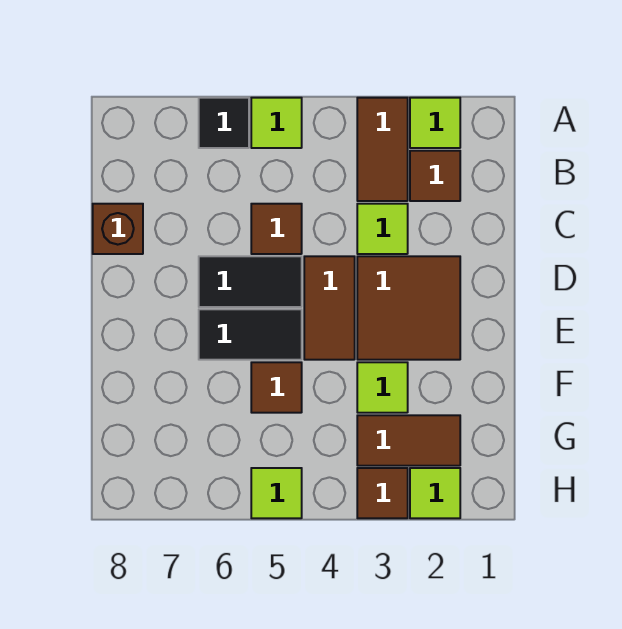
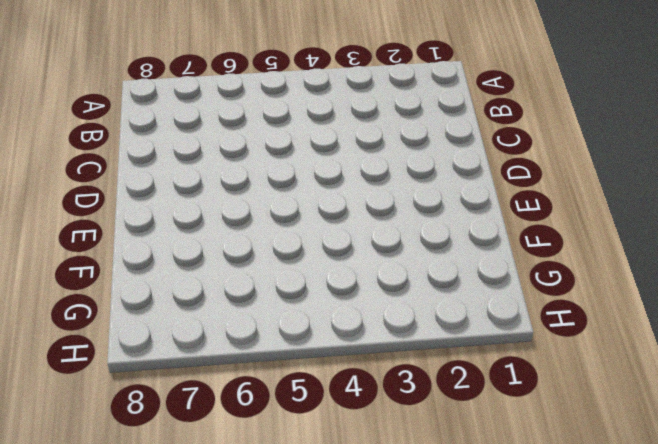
none -> lime 1x1 tile [410,98,460,148]
none -> brown 1x2 tile [357,98,408,201]
none -> lime 1x1 tile [251,98,302,148]

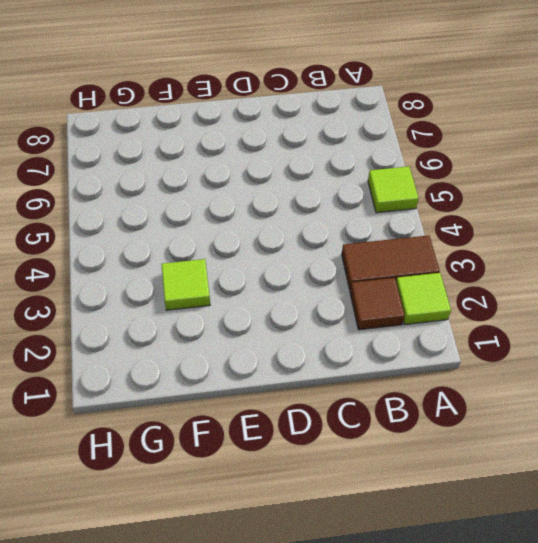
none -> black 1x1 tile [199,98,249,148]
none -> lime 1x1 tile [357,204,408,254]
none -> brown 1x1 tile [251,204,302,254]

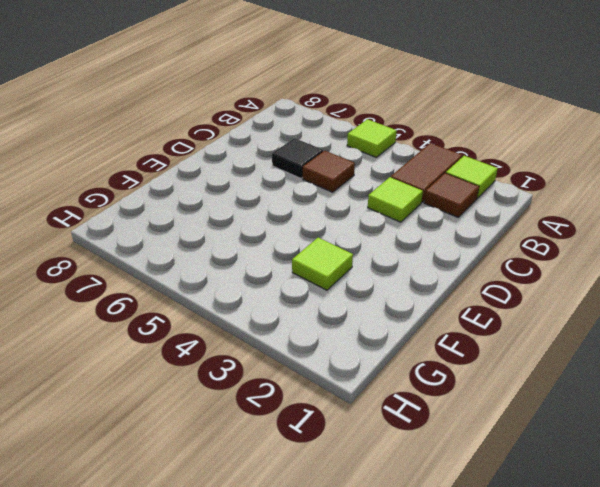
black 1x1 tile [272,138,323,178] -> black 1x1 tile moved to [199,98,249,148]
none -> brown 1x1 brick [93,204,143,254]
none -> brown 2x2 tile [357,256,460,360]
none -> brown 1x2 tile [304,256,355,360]

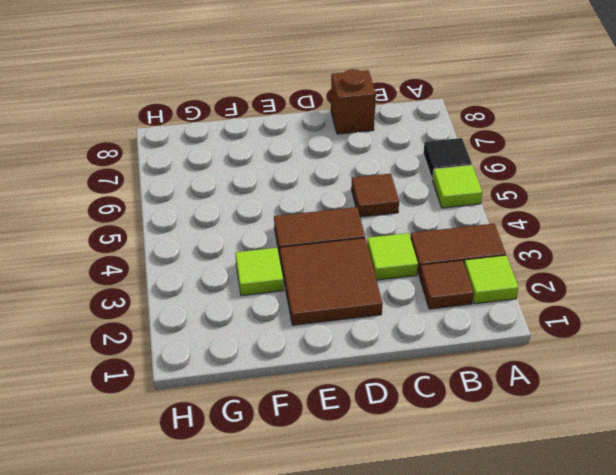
none -> black 1x2 tile [199,256,302,307]
none -> black 1x2 tile [199,309,302,360]
none -> brown 1x1 tile [251,362,302,413]

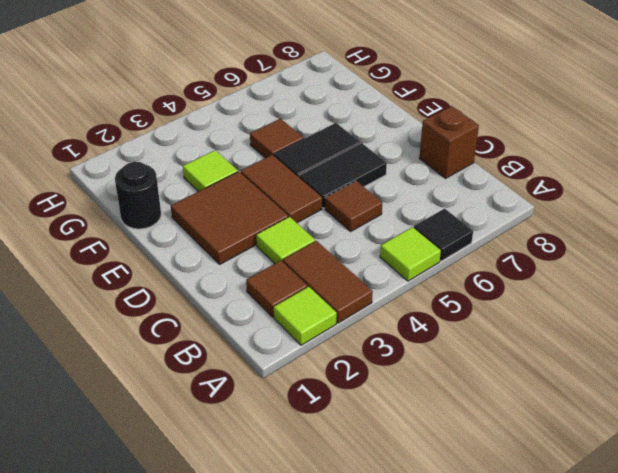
black 1x1 round brick [115,162,161,229] -> none
none -> brown 1x2 tile [357,415,460,466]
none -> lime 1x1 tile [410,468,460,518]
none -> brown 1x1 tile [357,468,408,518]

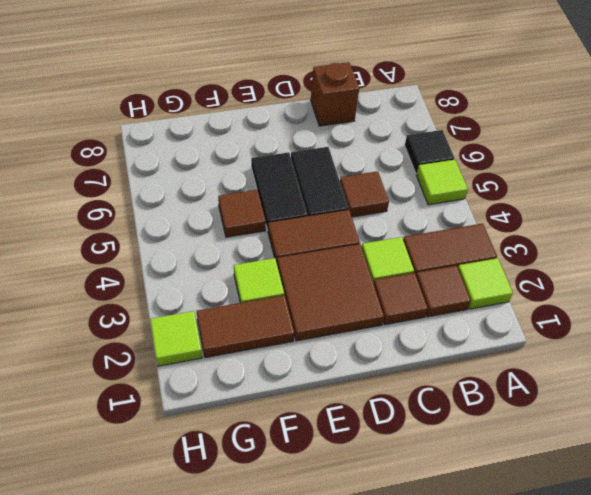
brown 1x1 tile [374,273,428,325] -> brown 1x1 tile moved to [357,468,408,518]
brown 1x2 tile [197,295,294,358] -> brown 1x2 tile turned to [357,415,460,466]
none -> lime 1x1 tile [251,468,302,518]

